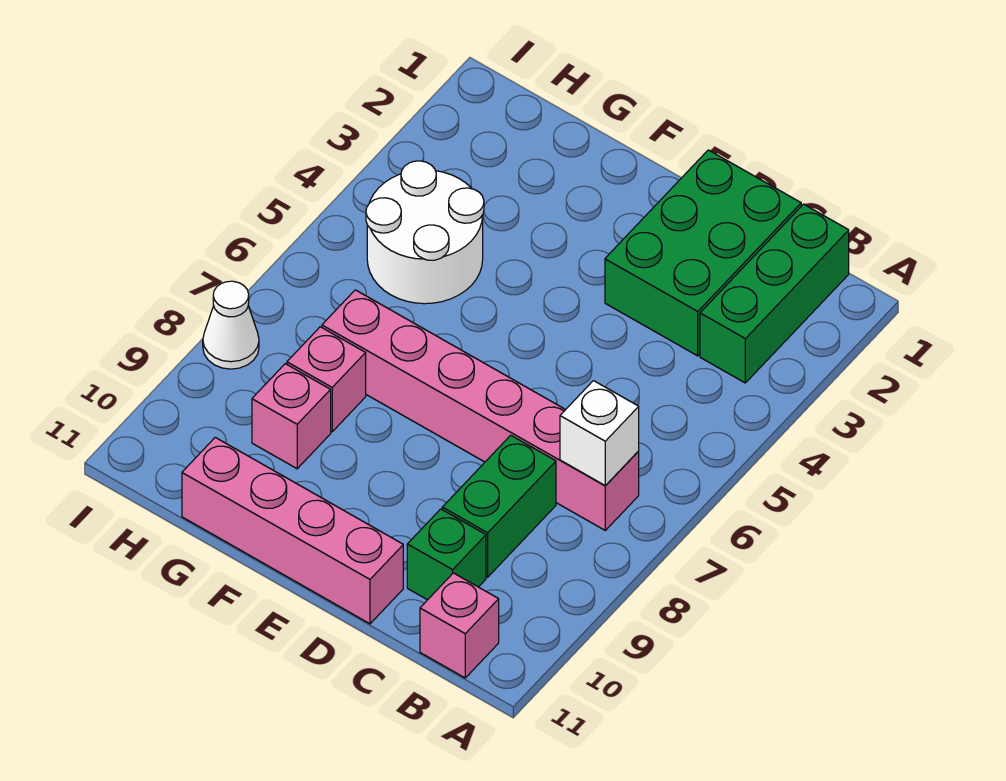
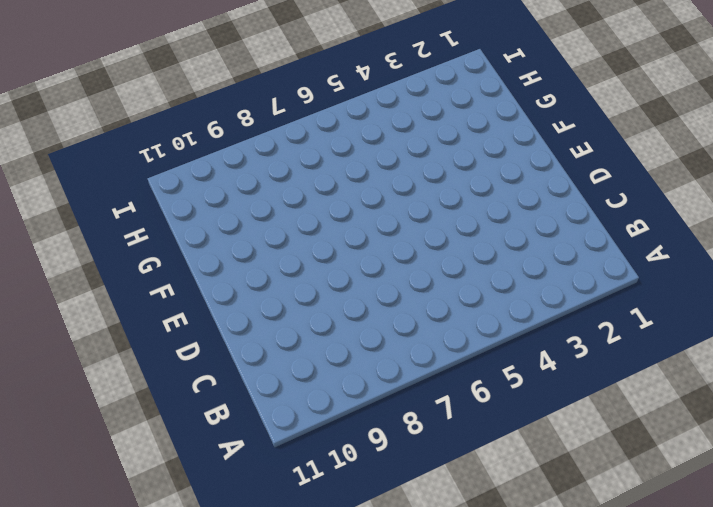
none -> green 1x3 brick [700,204,849,383]
none -> pink 1x6 brick [322,290,639,530]
none -> pink 1x1 brick [420,573,499,678]

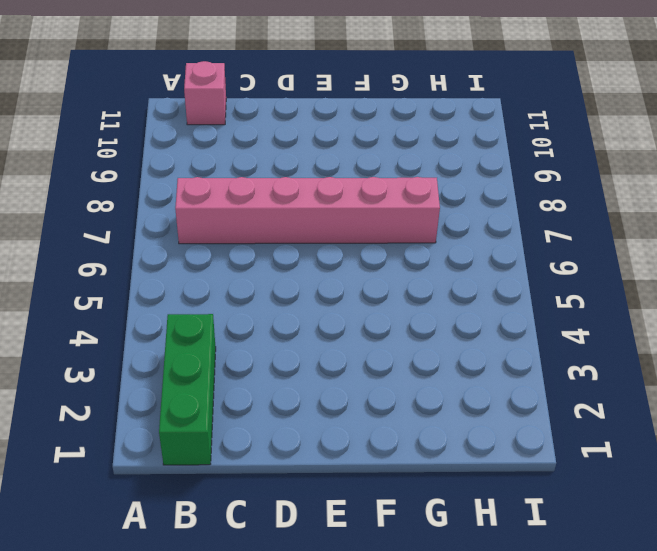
none -> green 2x3 brick [605,150,801,356]
none -> green 1x2 brick [442,435,556,577]
none -> green 1x1 brick [407,509,486,600]

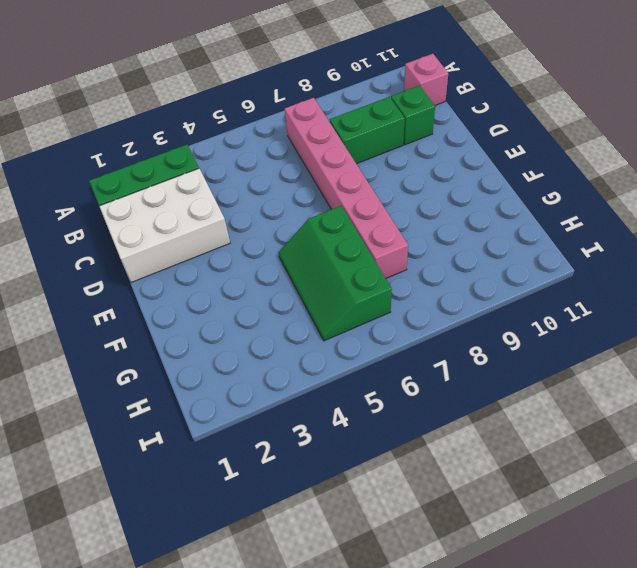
white 2x3 brick [99,169,230,283] -> green 2x3 brick [605,150,801,356]
green 2x3 slope [278,206,392,341] -> white 2x2 round brick [366,161,484,304]
none -> pink 1x4 brick [182,437,403,624]
none -> pink 1x1 brick [287,327,366,432]
none -> pink 1x1 brick [252,364,331,469]

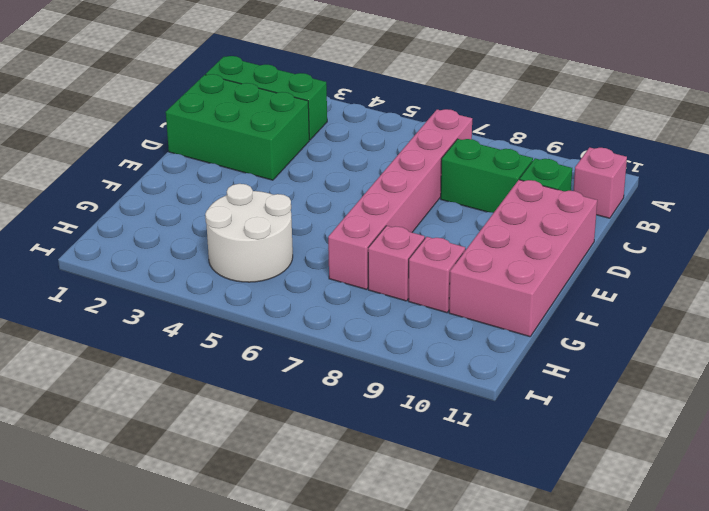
pink 2x4 brick [449,180,597,337] -> pink 1x4 brick [182,437,403,624]
none -> white 1x1 cone [203,281,259,369]
none -> white 1x1 brick [560,381,639,486]

